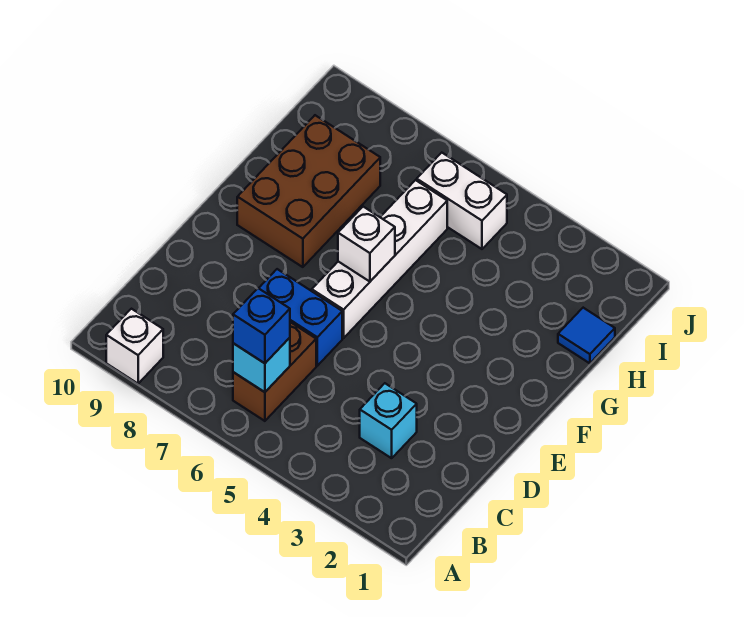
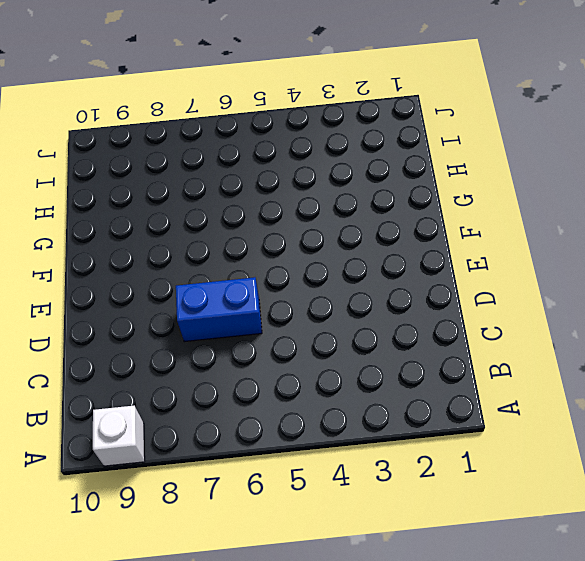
none -> brown 1x2 brick [233,322,316,421]
none -> cyan 1x1 brick [360,383,417,458]

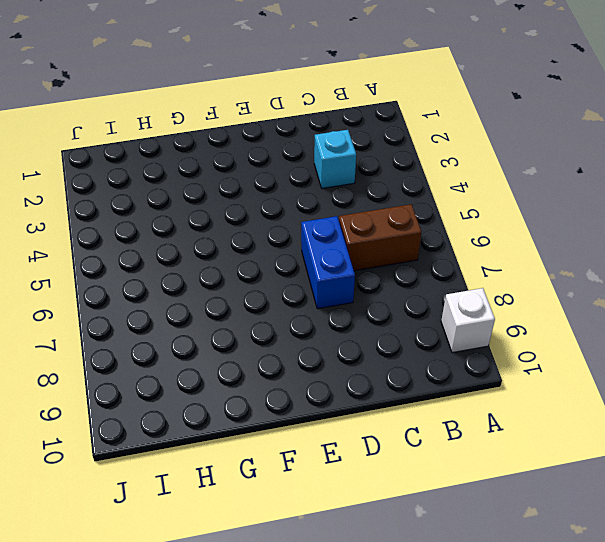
none -> white 1x4 brick [312,180,447,338]
none -> brown 2x3 brick [237,115,380,267]

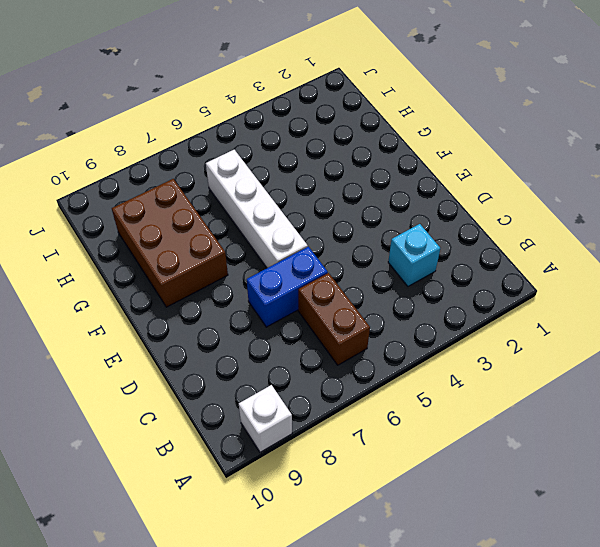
none -> blue 1x1 tile [558,308,615,363]
none -> white 1x2 brick [417,153,507,249]

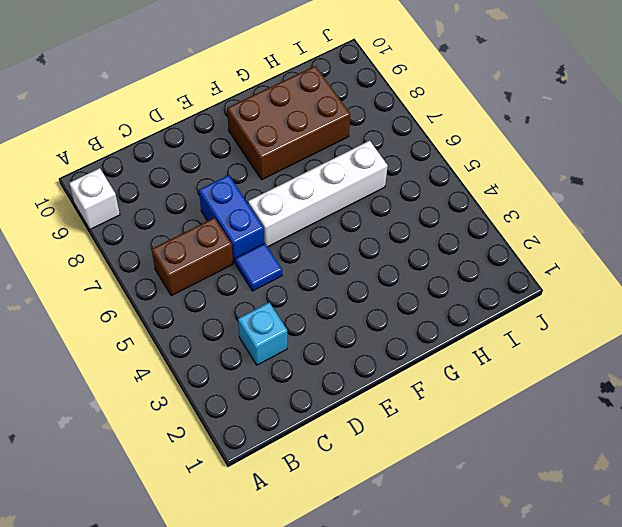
blue 1x1 tile [235,243,282,291] -> blue 1x1 tile moved to [558,308,615,363]
none -> white 1x2 brick [417,153,507,249]
none -> cyan 1x1 brick [233,338,290,392]

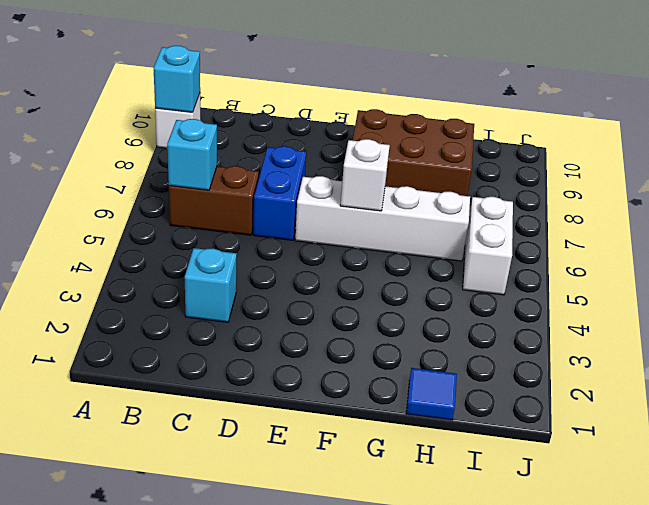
cyan 1x1 brick [154,46,200,112] -> none
none -> blue 1x1 brick [233,288,290,363]

